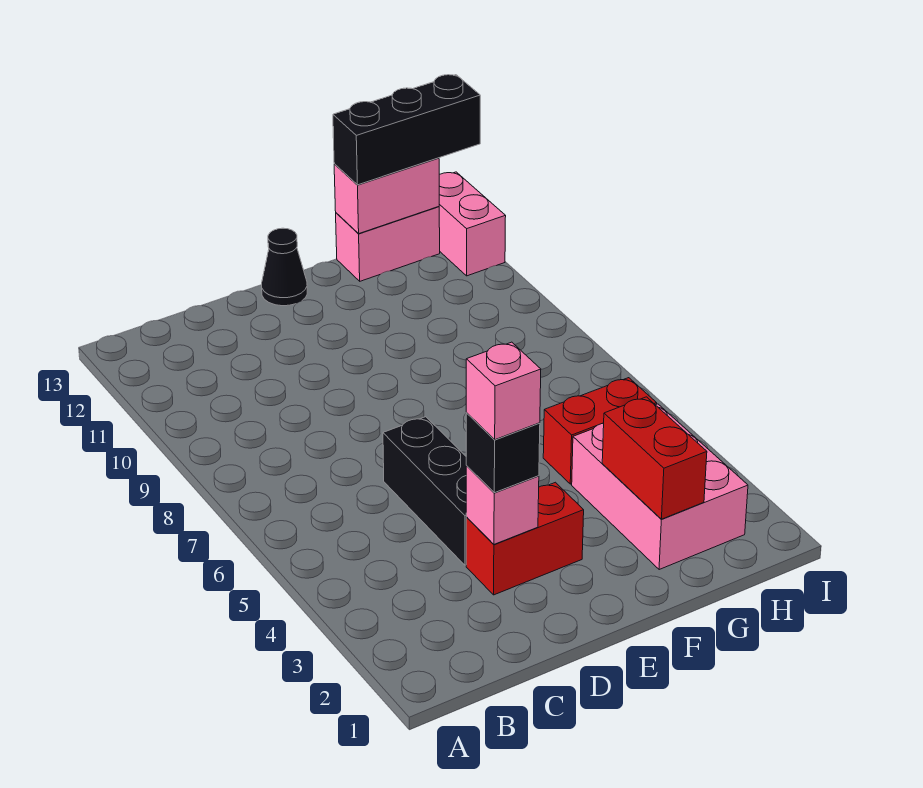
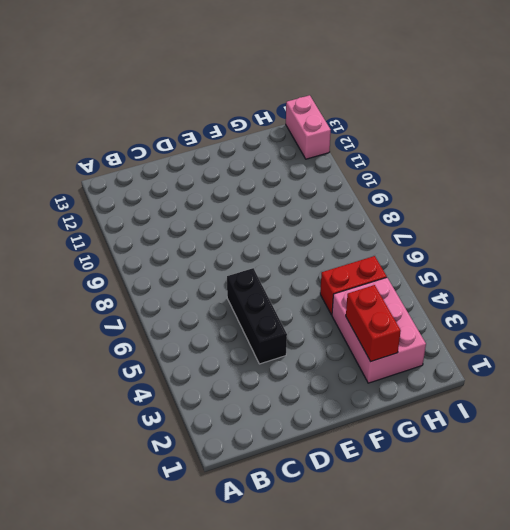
none -> red 1x2 brick [466,482,584,595]
none -> black 1x1 cone [262,228,307,306]
none -> pink 1x2 brick [336,207,440,281]

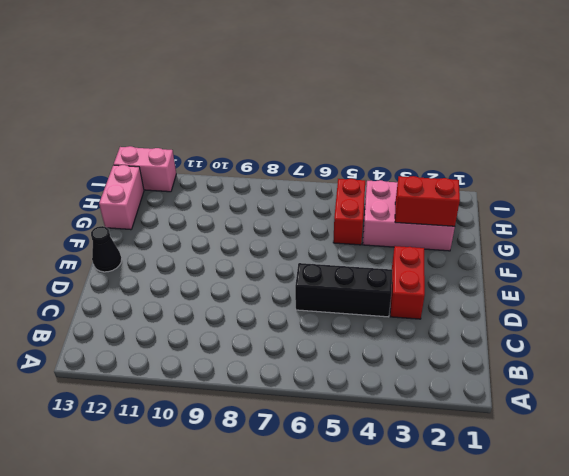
none -> pink 1x1 brick [466,466,539,544]
none -> pink 1x2 brick [334,158,439,233]
none -> black 1x1 brick [466,413,540,493]

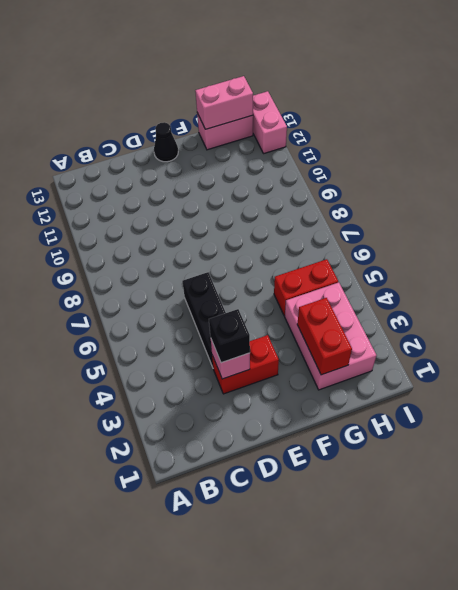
none -> black 1x3 brick [333,75,480,185]
none -> pink 1x1 brick [466,342,541,440]

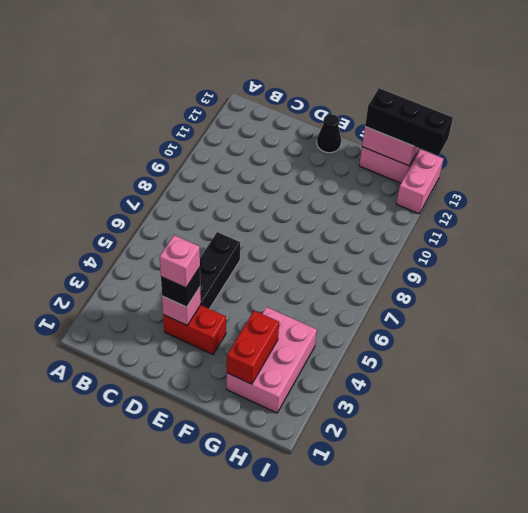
none -> red 1x2 brick [543,378,657,484]

